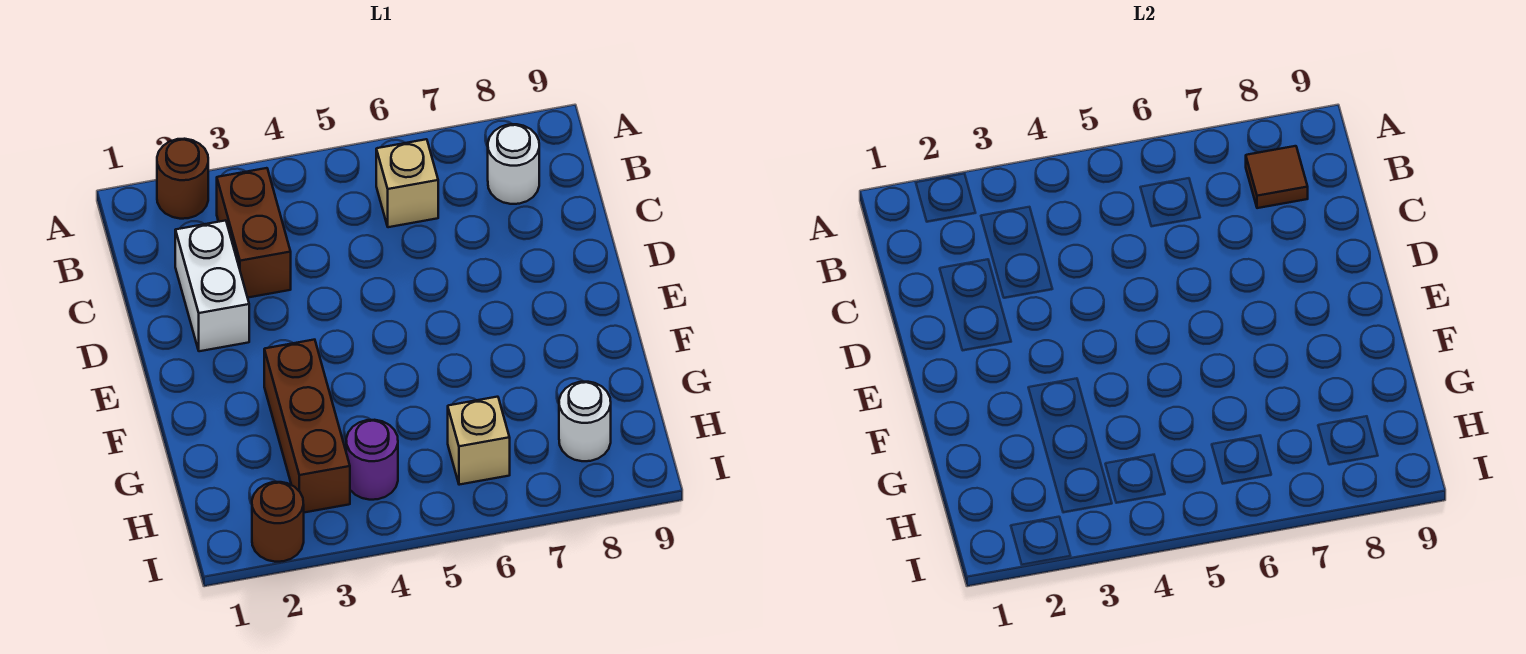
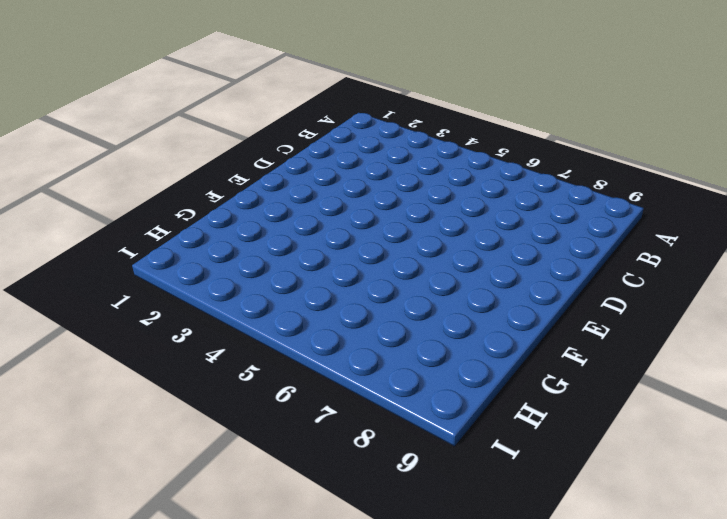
none -> brown 1x1 round brick [157,139,208,219]
none -> brown 1x2 brick [217,168,291,298]

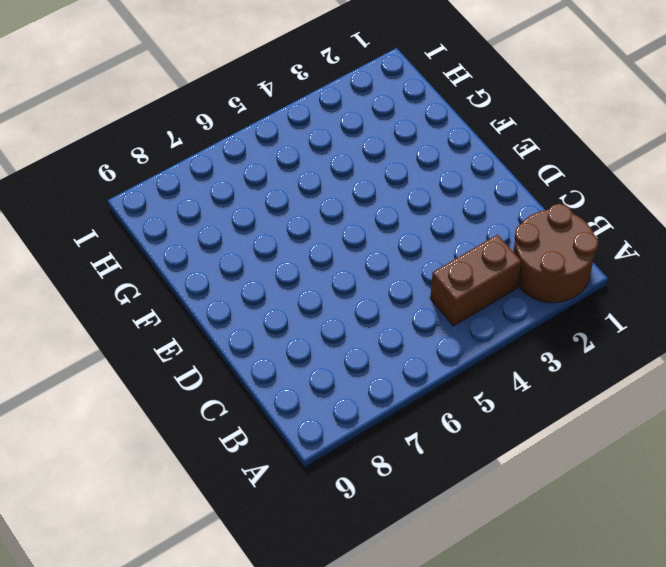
brown 2x2 round brick [513,204,598,303] -> brown 1x1 round brick [157,139,208,219]
brown 1x2 brick [430,235,522,326] -> brown 1x2 brick turned to [217,168,291,298]
none -> tan 1x1 brick [376,139,438,227]
none -> white 1x1 round brick [488,124,539,204]

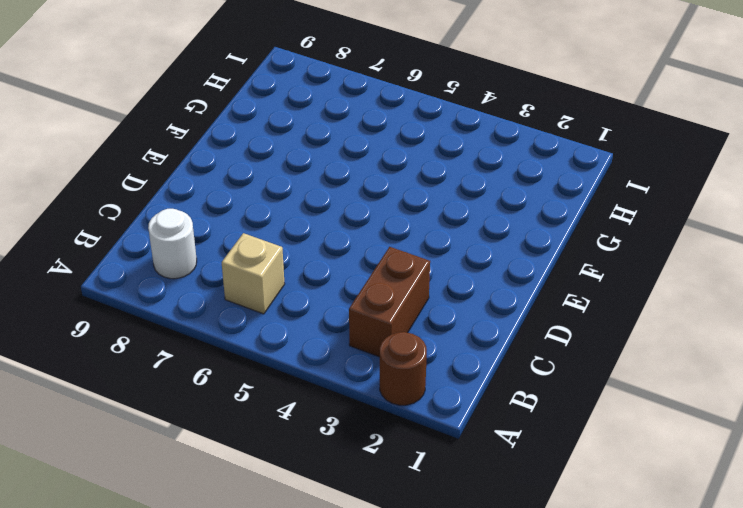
none -> white 1x2 brick [175,220,249,351]
none -> brown 1x3 brick [264,340,350,513]

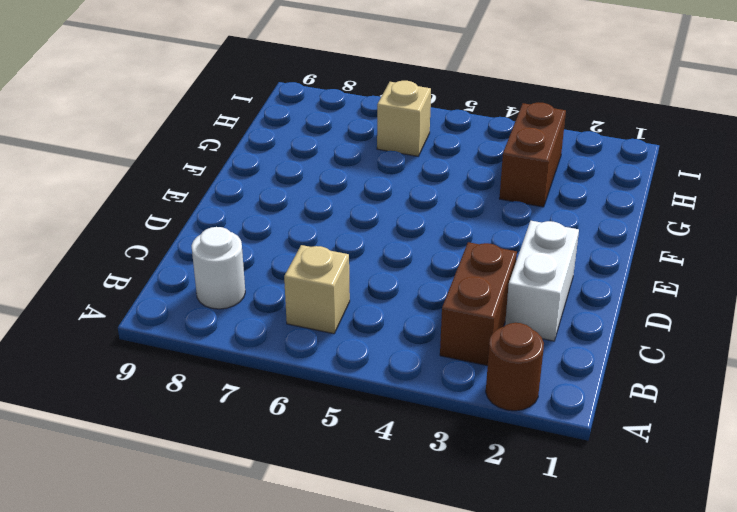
brown 1x2 brick [499,102,566,207] -> brown 1x3 brick [264,340,350,513]
none -> purple 1x1 round brick [346,420,398,500]
none -> white 1x1 round brick [559,382,611,461]

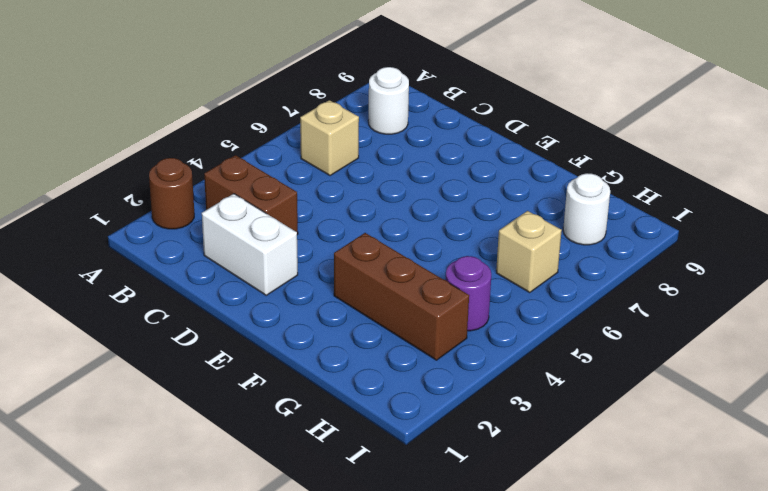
none -> brown 1x1 round brick [252,482,304,562]
none -> brown 1x1 tile [1246,146,1308,208]

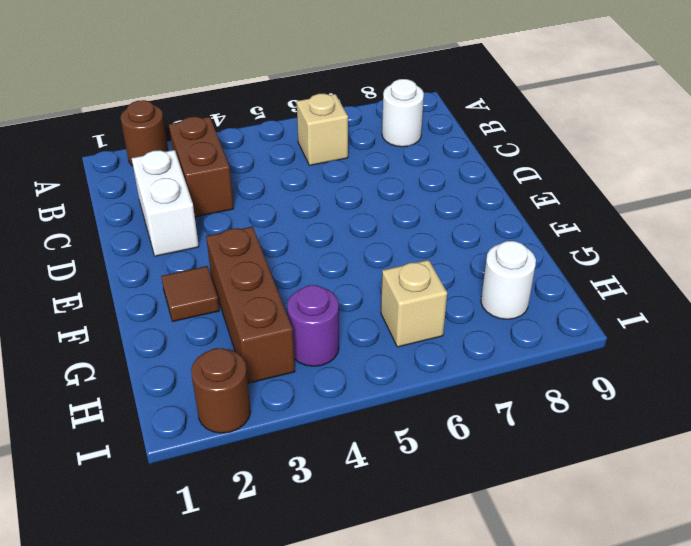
brown 1x1 tile [161,266,219,322] -> brown 1x1 tile moved to [1246,146,1308,208]

